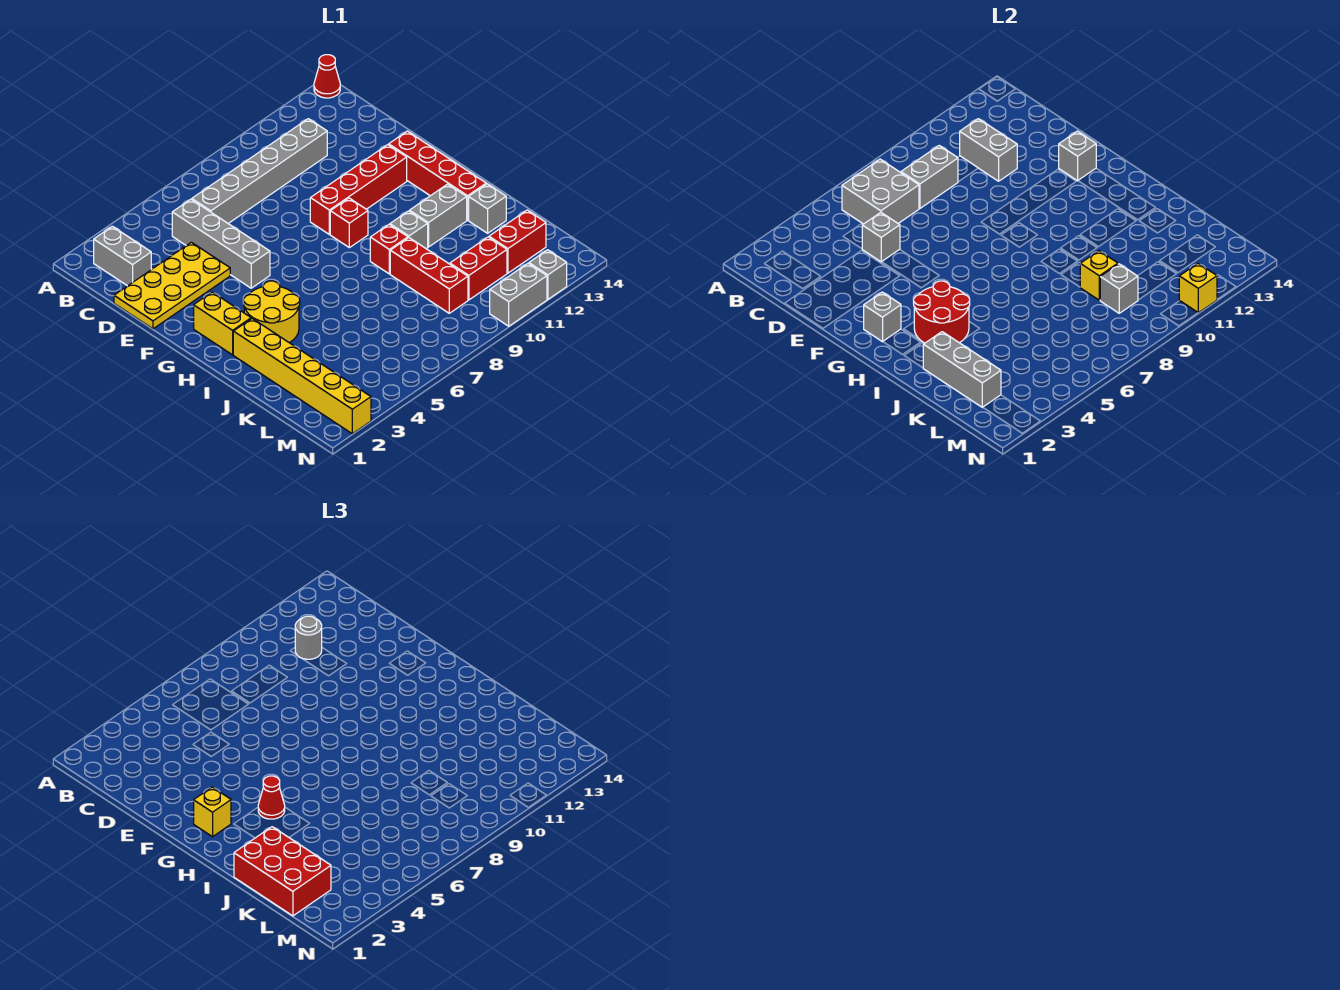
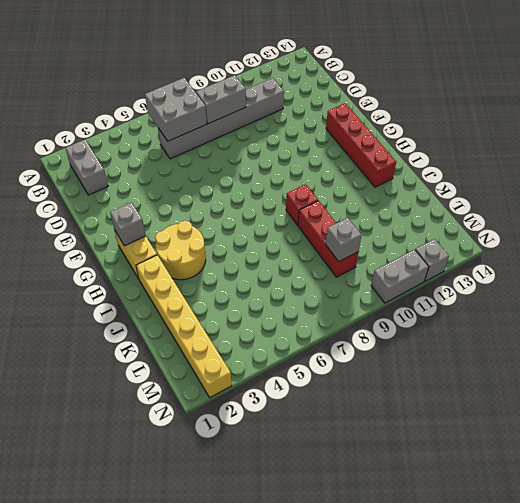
none -> red 1x1 cone [314,55,340,98]
none -> grey 1x4 brick [172,199,270,288]
none -> yellow 2x4 plate [114,242,230,329]
none -> red 1x4 brick [310,145,407,234]

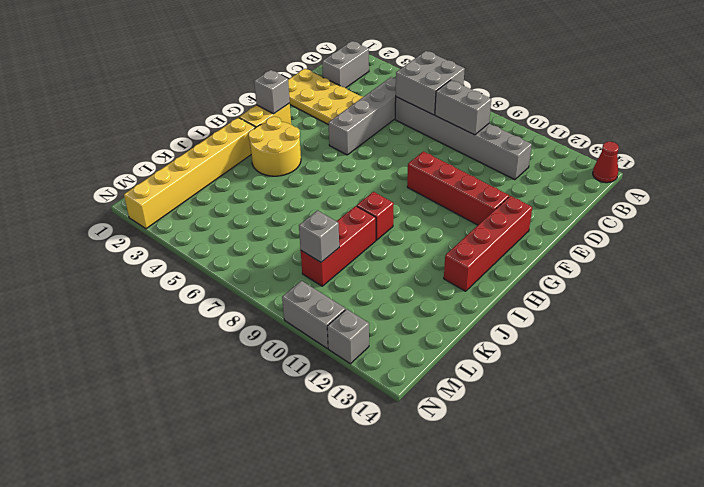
none -> red 1x1 brick [330,198,368,248]
none -> grey 1x1 brick [390,211,428,249]
none -> grey 1x2 brick [409,184,467,247]
none -> grey 1x1 brick [469,184,506,233]

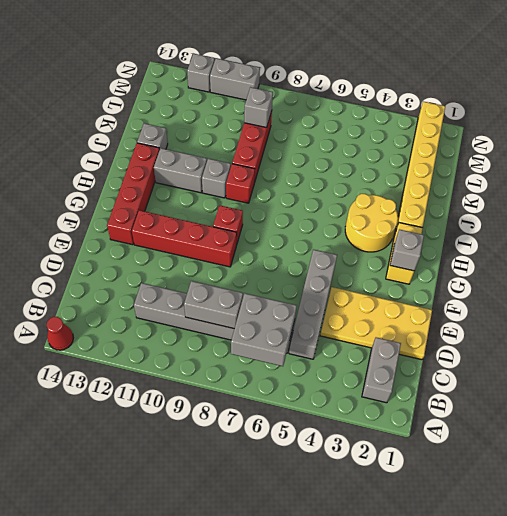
none -> red 1x2 brick [450,237,507,300]
none -> red 1x2 brick [489,210,546,273]
none -> grey 1x2 brick [960,119,1017,181]
none -> grey 1x1 brick [862,213,900,262]

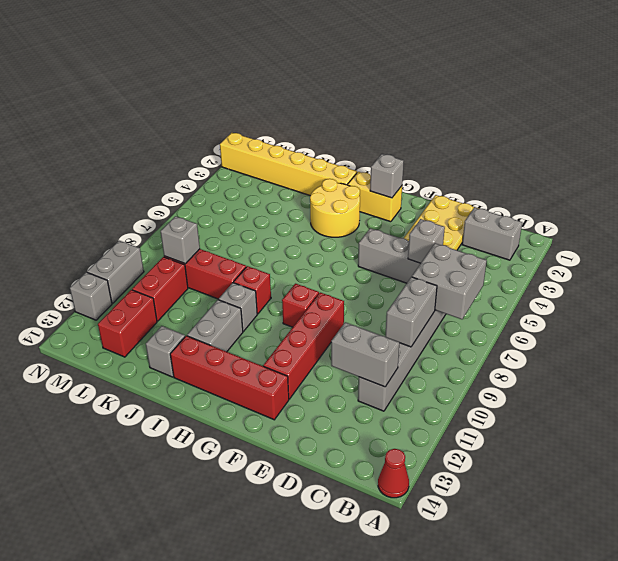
none -> grey 1x1 brick [1059,131,1096,181]
none -> red 2x2 round brick [914,281,970,343]
none -> grey 1x3 brick [923,332,1001,407]
none -> yellow 1x1 brick [1080,251,1118,300]

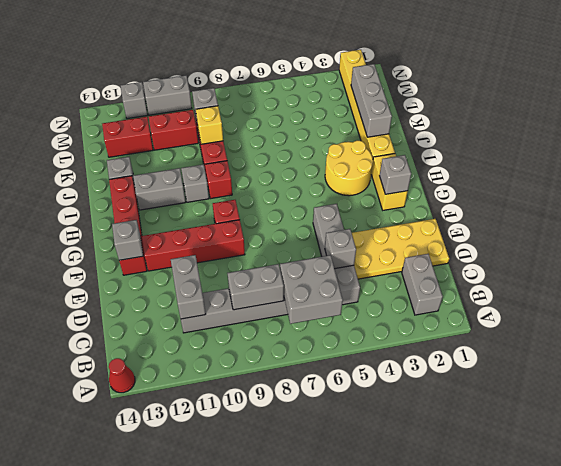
none -> red 2x2 round brick [914,281,970,343]
none -> yellow 1x1 brick [1179,263,1217,313]
none -> grey 1x1 round brick [295,616,322,659]
none -> yellow 1x1 brick [194,787,231,837]

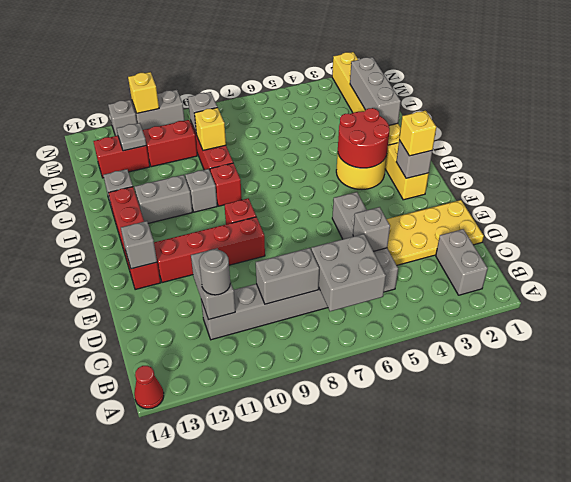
grey 1x1 plate [117,123,146,151] -> none
none -> red 1x1 cone [258,776,285,819]
none -> red 2x3 brick [234,827,331,916]

